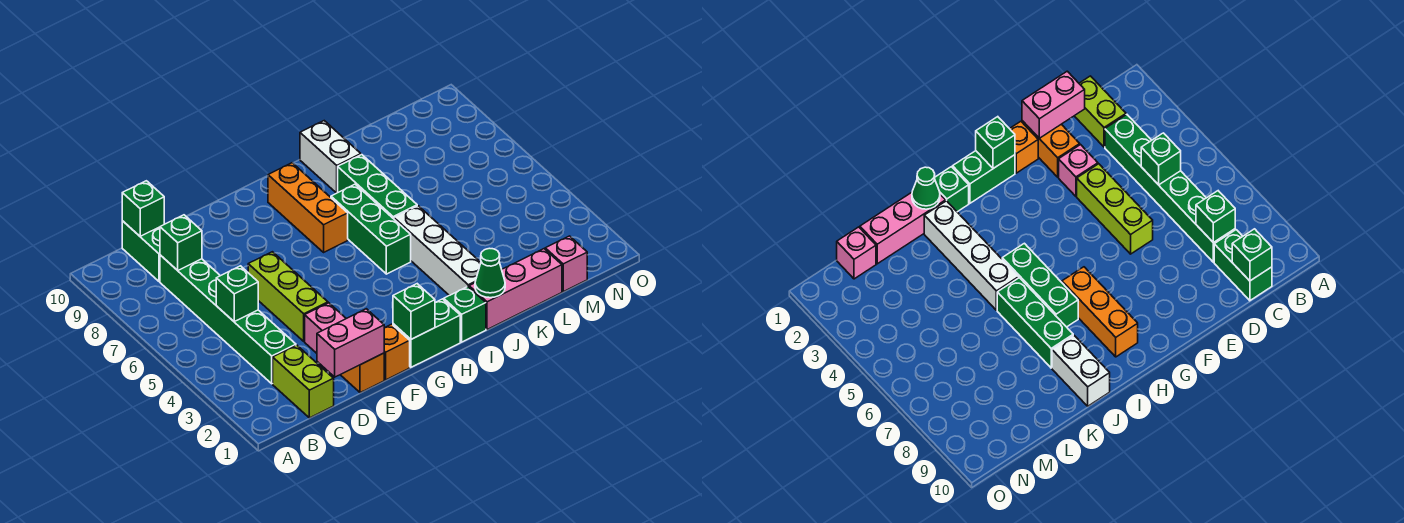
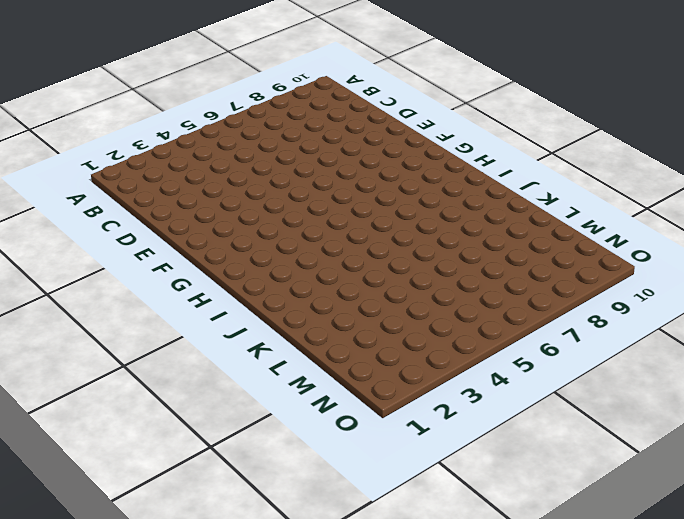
none -> lime 1x2 brick [273,345,334,418]
none -> green 1x6 brick [160,255,296,384]
none -> green 1x2 brick [122,221,160,281]

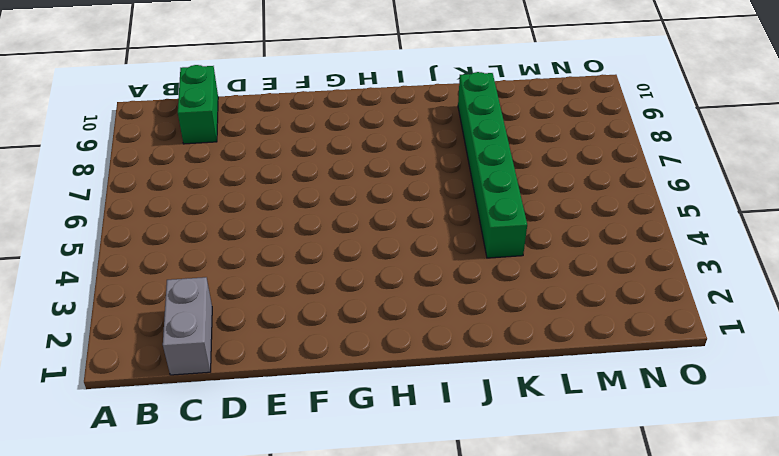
grey 1x2 brick [163,277,212,375] -> lime 1x2 brick [273,345,334,418]
green 1x6 brick [458,72,527,258] -> green 1x6 brick moved to [160,255,296,384]
none -> orange 1x2 brick [341,353,384,393]
none -> pink 1x1 brick [305,303,346,353]
none -> lime 1x3 brick [248,252,328,341]

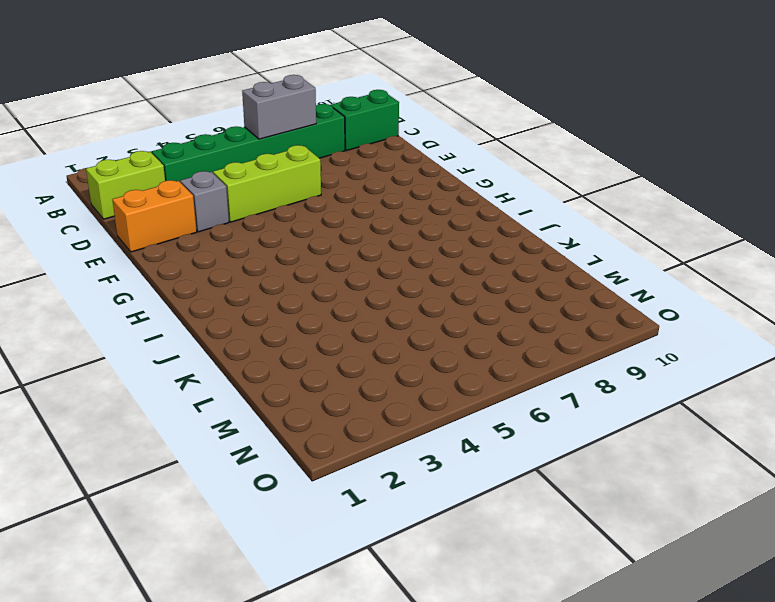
grey 1x2 brick [242,75,316,139] -> none
grey 1x1 brick [180,171,229,232] -> pink 1x1 brick [305,303,346,353]
none -> orange 1x1 brick [384,324,410,380]
none -> green 1x2 brick [393,299,460,367]
none -> orange 1x3 brick [268,163,348,252]

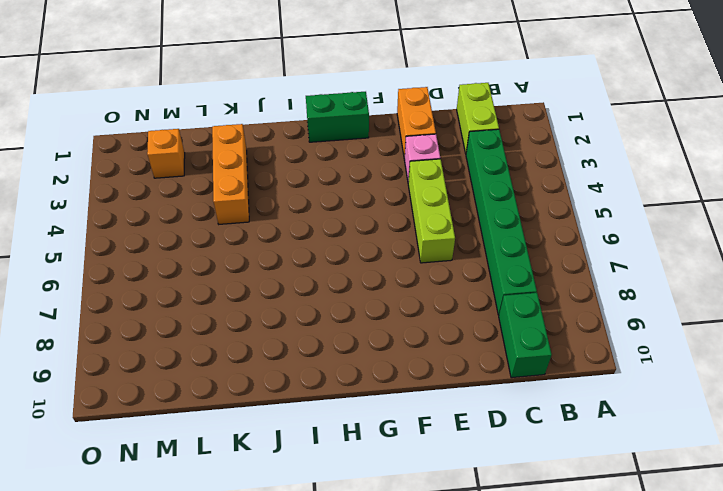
orange 1x3 brick [212,124,249,224] -> orange 1x3 brick moved to [268,163,348,252]
orange 1x1 brick [147,129,185,178] -> orange 1x1 brick moved to [384,324,410,380]
none -> green 1x1 brick [444,287,486,342]
none -> green 1x3 brick [331,184,411,274]
none -> pink 1x3 brick [469,249,562,330]

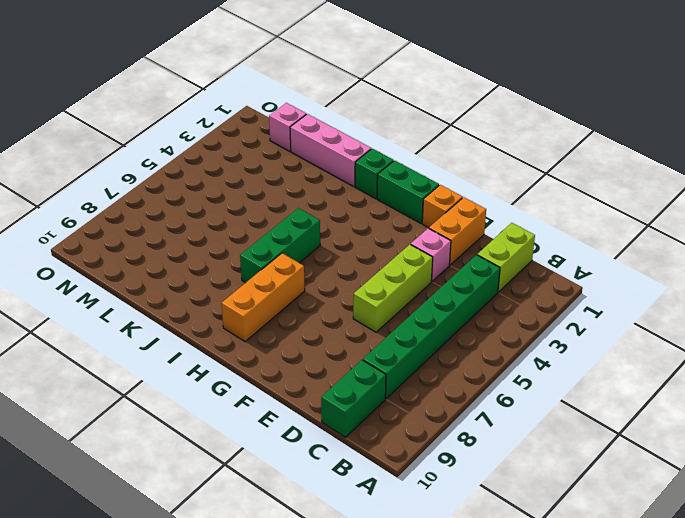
none -> white 1x4 brick [394,206,481,295]
none -> green 1x3 brick [338,155,417,219]
none -> white 1x2 brick [300,121,361,193]

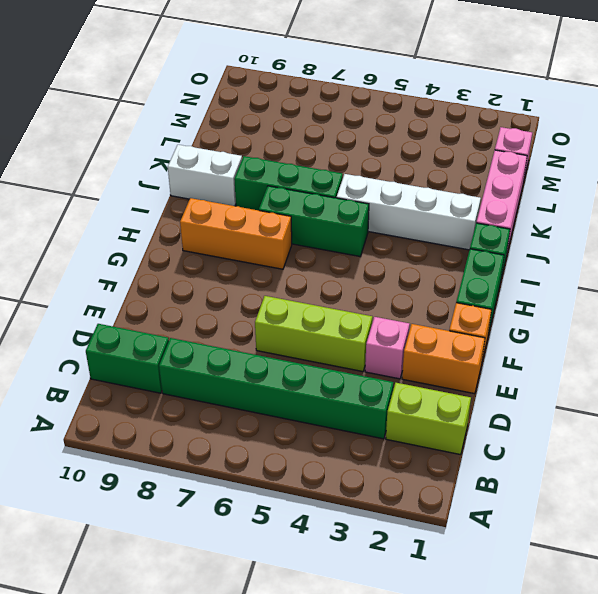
none -> green 1x1 brick [216,266,258,321]
none -> green 1x1 brick [160,215,202,270]
none -> green 1x1 brick [122,181,164,236]

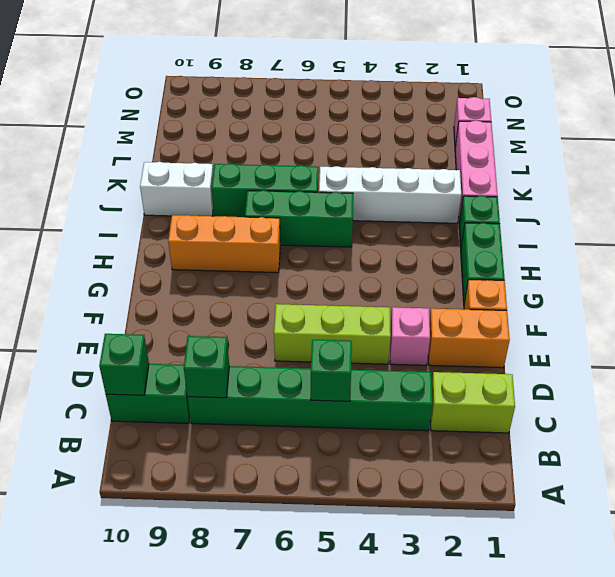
none -> pink 1x2 brick [317,309,384,377]
none -> green 1x1 brick [393,284,435,339]
none -> green 1x1 cone [475,248,505,298]

